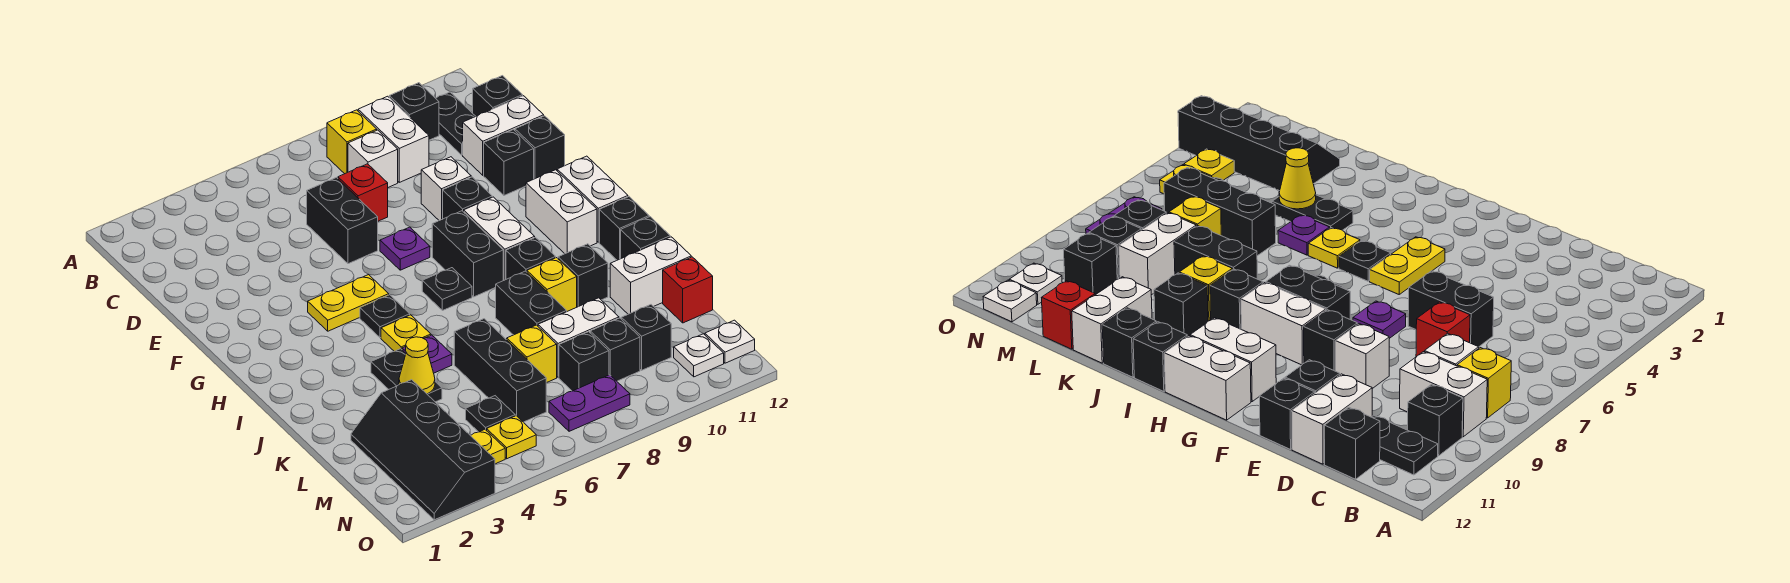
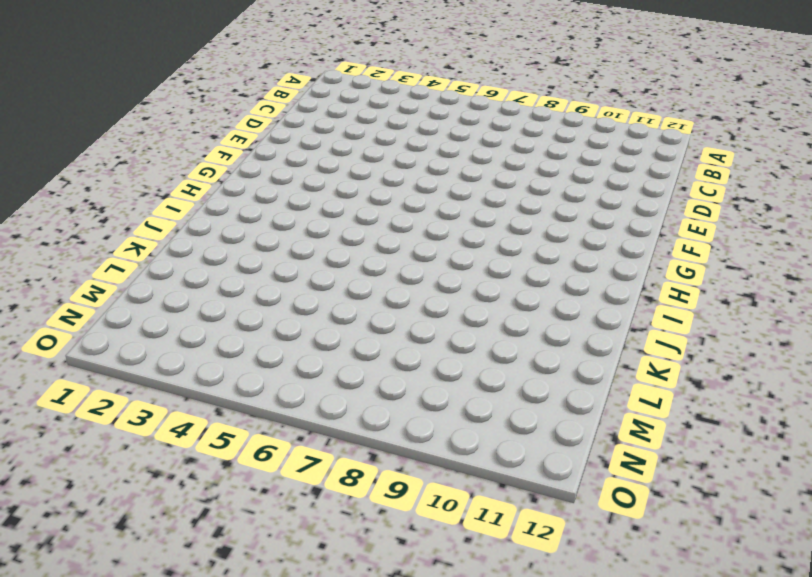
none -> yellow 1x1 brick [327,110,377,174]
none -> white 1x2 brick [358,96,429,182]
none -> black 1x1 brick [389,83,439,140]
none -> black 1x2 plate [436,92,476,155]

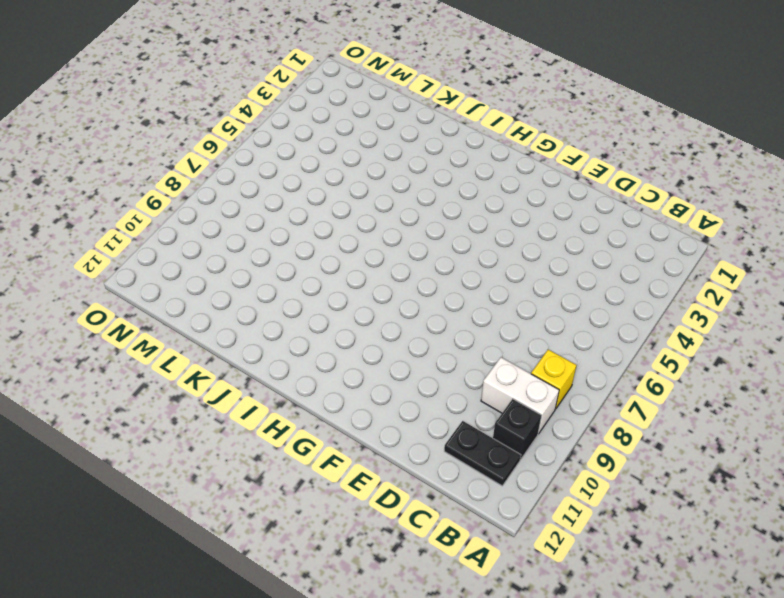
none -> white 1x1 brick [348,130,398,187]
none -> black 1x1 brick [473,76,523,116]
none -> black 1x2 brick [307,178,378,264]
none -> red 1x1 brick [338,164,388,221]

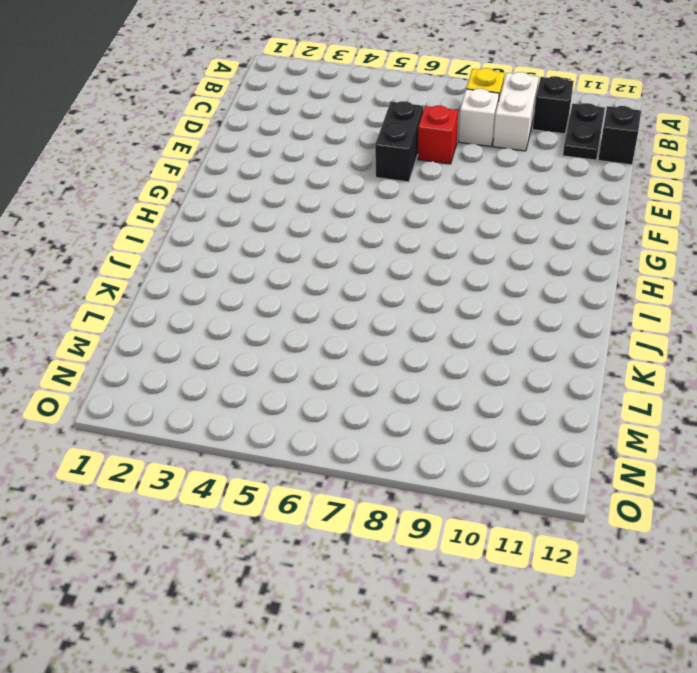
none -> white 1x2 brick [463,96,544,175]
none -> white 1x1 brick [421,157,471,221]
none -> black 1x1 brick [484,130,534,195]
none -> black 1x1 brick [515,116,565,179]

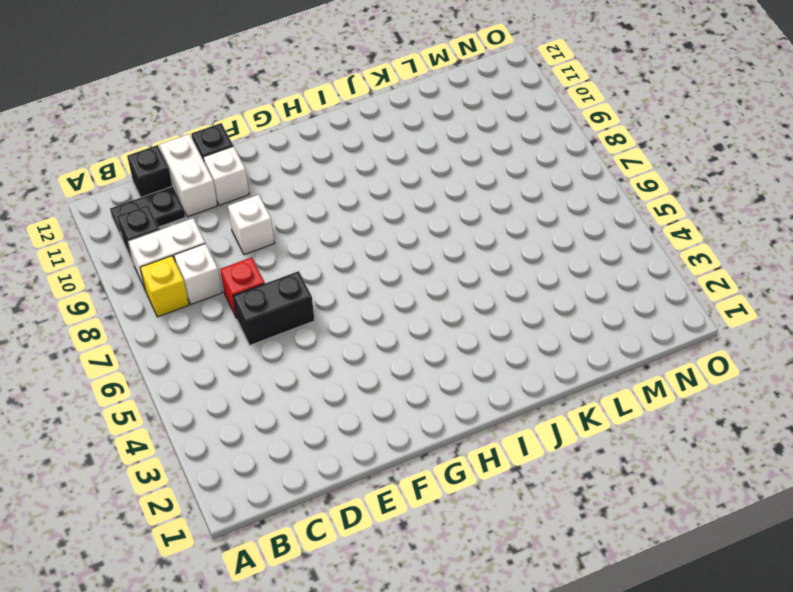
white 1x1 brick [203,146,249,205] -> black 1x1 brick [484,130,534,195]
none -> purple 1x1 plate [380,227,430,270]
none -> black 1x1 brick [443,177,492,219]
none -> yellow 1x2 plate [308,275,389,331]
none -> black 1x2 brick [432,211,503,297]

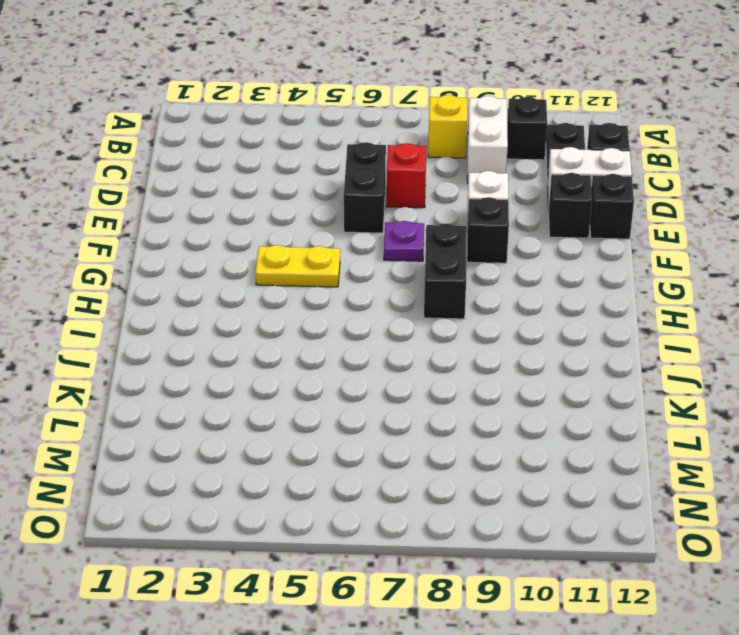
none -> white 1x1 brick [348,130,398,187]
none -> white 1x2 brick [464,197,535,281]
none -> white 1x2 brick [526,170,597,254]
none -> white 1x2 brick [557,156,628,242]

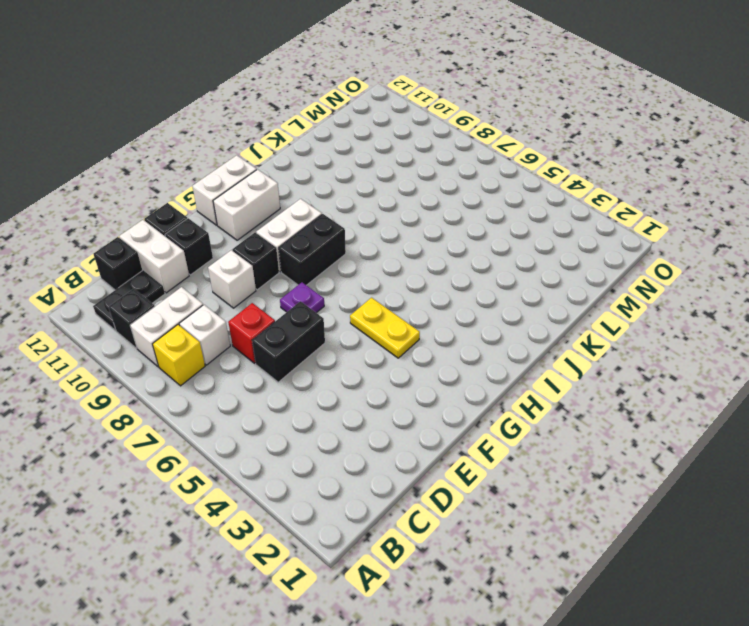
none -> black 1x1 plate [360,295,410,338]
none -> black 1x1 plate [422,268,472,311]
none -> yellow 1x1 plate [381,315,431,351]
none -> black 1x1 brick [506,237,556,279]

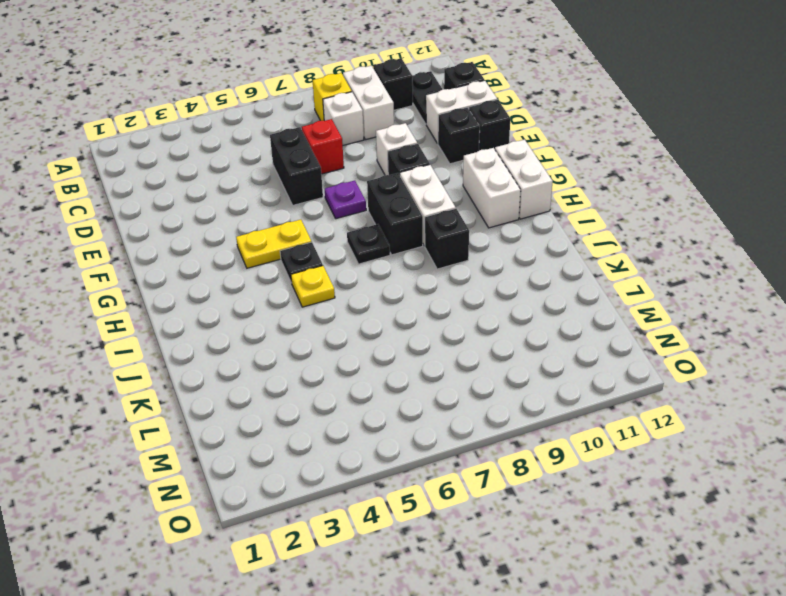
none -> black 1x1 brick [599,197,649,260]
none -> black 1x2 plate [371,349,442,402]
none -> purple 1x1 plate [402,335,452,373]
none -> black 1x2 brick [496,271,567,335]

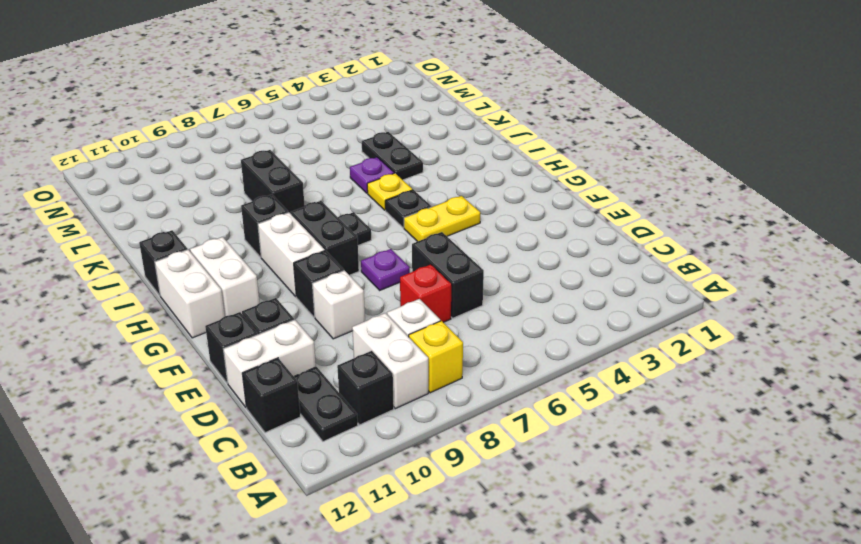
none -> yellow 1x1 brick [527,258,577,311]
none -> black 1x1 brick [558,244,608,307]
none -> black 1x1 brick [621,217,670,258]
none -> black 1x3 brick [454,319,546,422]

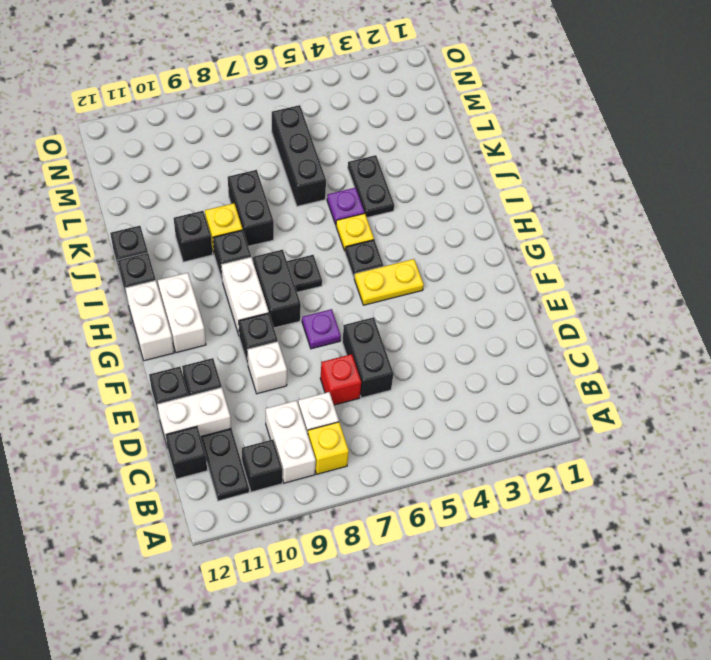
none -> white 1x2 brick [610,237,691,314]
none -> black 2x4 slope [351,380,495,520]
none -> yellow 1x1 brick [507,325,557,383]
none -> white 1x2 brick [538,298,619,377]

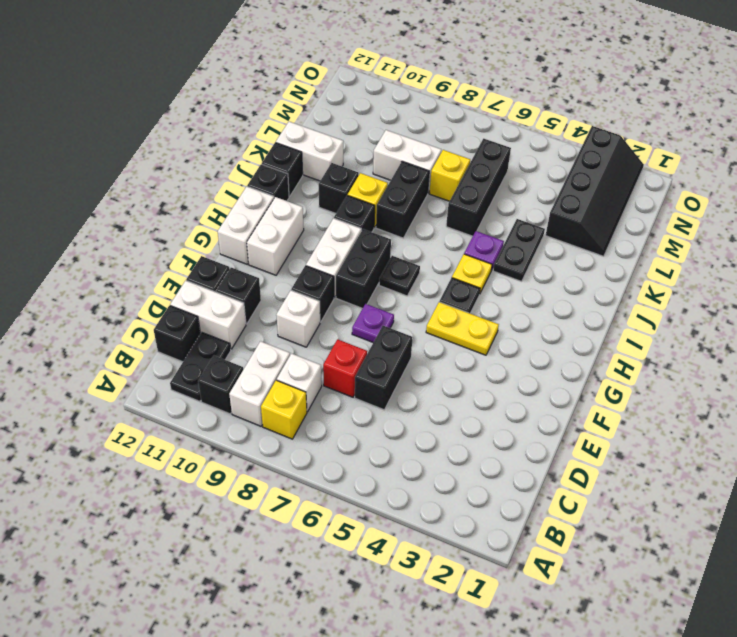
none -> red 1x1 brick [663,257,713,323]
none -> black 1x1 plate [466,396,515,432]
none -> black 1x1 brick [559,332,609,391]
none -> black 1x1 brick [590,318,640,381]

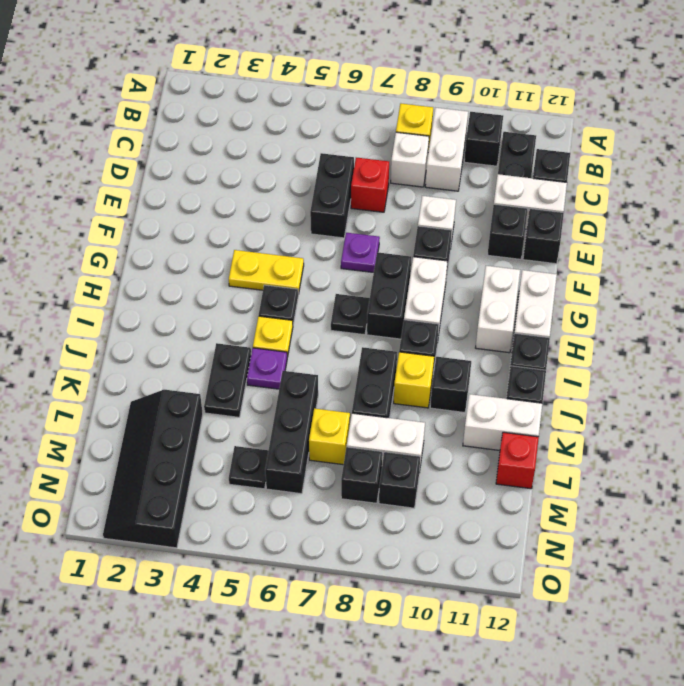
none -> black 1x1 brick [621,305,671,370]
none -> yellow 1x1 plate [471,429,505,464]
none -> yellow 1x1 plate [487,416,536,459]
none -> purple 1x2 plate [549,375,630,431]

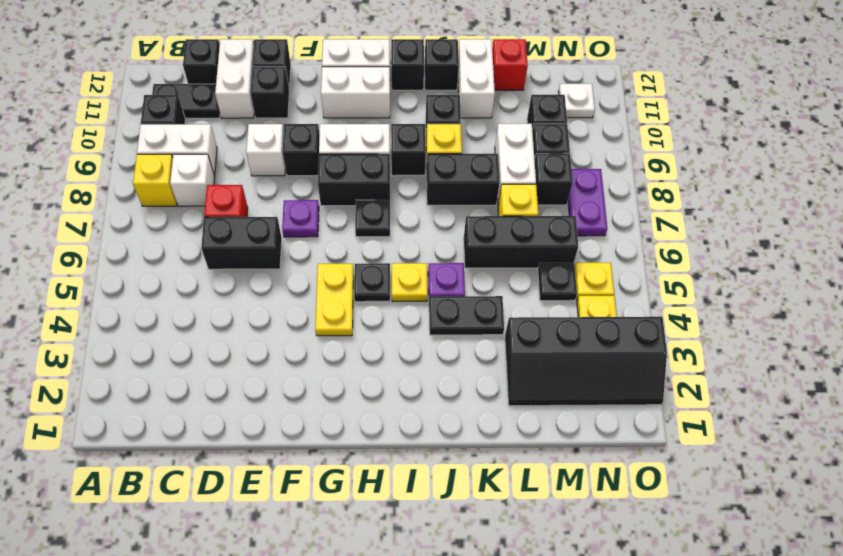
none -> white 1x1 plate [705,320,755,363]
none -> yellow 1x1 cone [399,337,435,394]

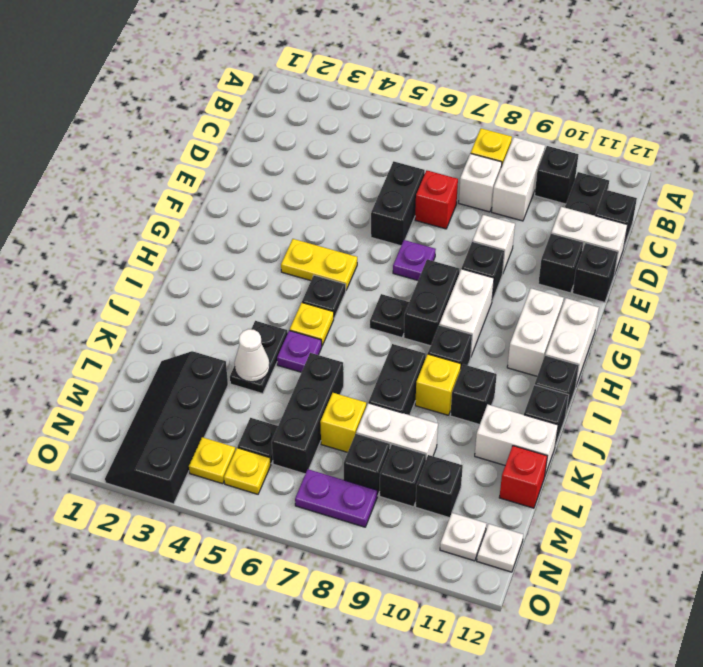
white 1x1 cone [235,329,270,382] -> yellow 1x1 cone [399,337,435,394]

